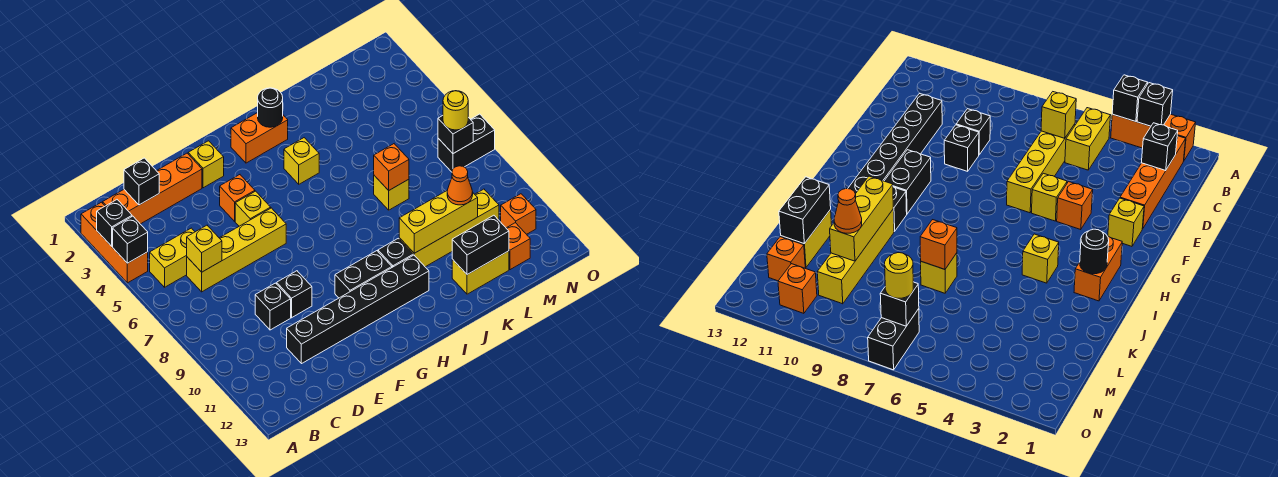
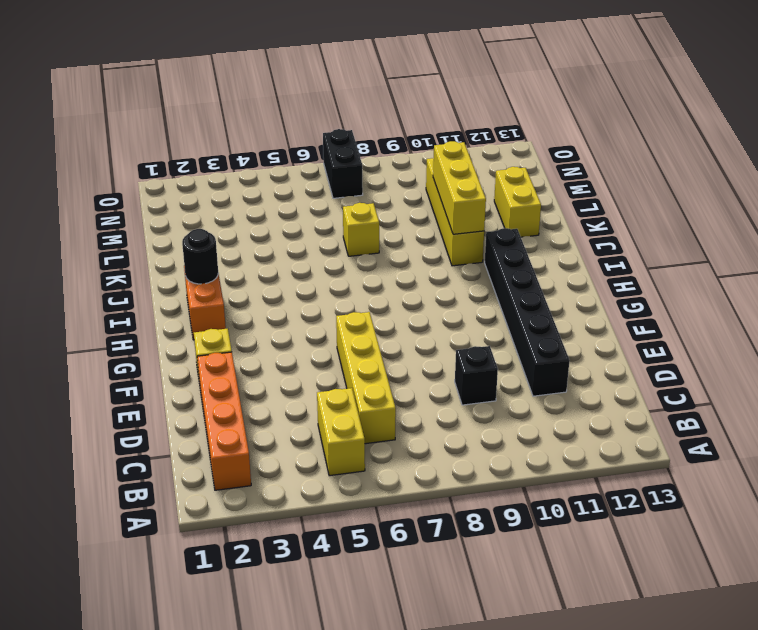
none -> orange 1x3 brick [81,202,148,283]
none -> black 1x1 brick [277,271,312,318]
none -> orange 1x1 brick [220,175,255,221]
none -> yellow 1x1 brick [235,191,271,226]

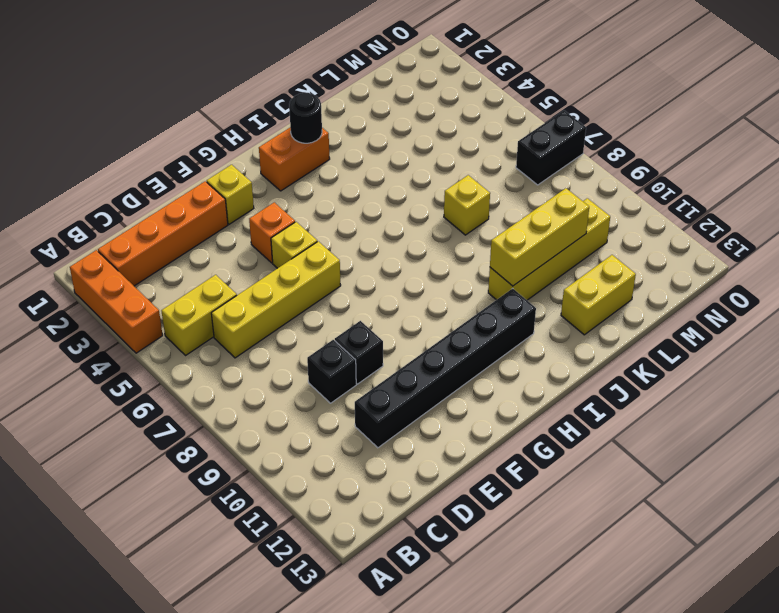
none -> black 1x2 brick [335,251,392,298]
none -> yellow 1x1 brick [284,138,319,184]
none -> black 1x1 brick [378,238,413,267]
none -> orange 1x1 brick [506,223,530,270]

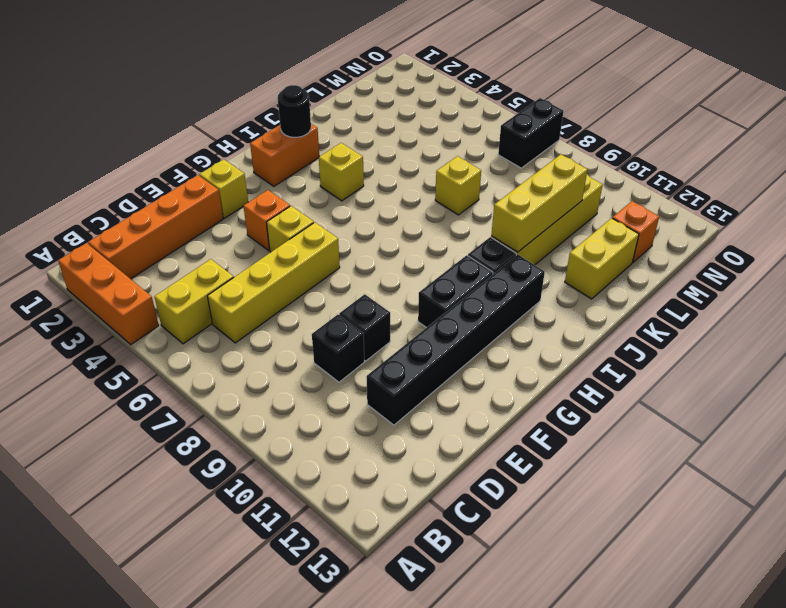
none -> orange 1x1 brick [501,194,536,234]
none -> black 1x1 brick [97,200,132,246]
none -> black 1x1 brick [113,216,148,263]
none -> black 1x1 brick [124,158,159,205]

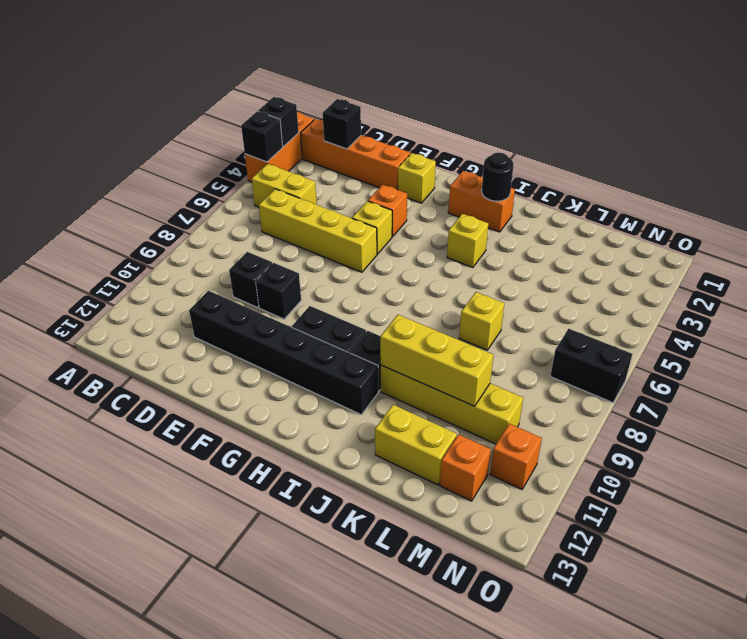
none -> yellow 1x1 brick [187,225,222,272]
none -> orange 1x1 brick [374,144,409,190]
none -> black 1x2 brick [452,215,509,275]
none -> black 1x1 brick [438,116,473,154]

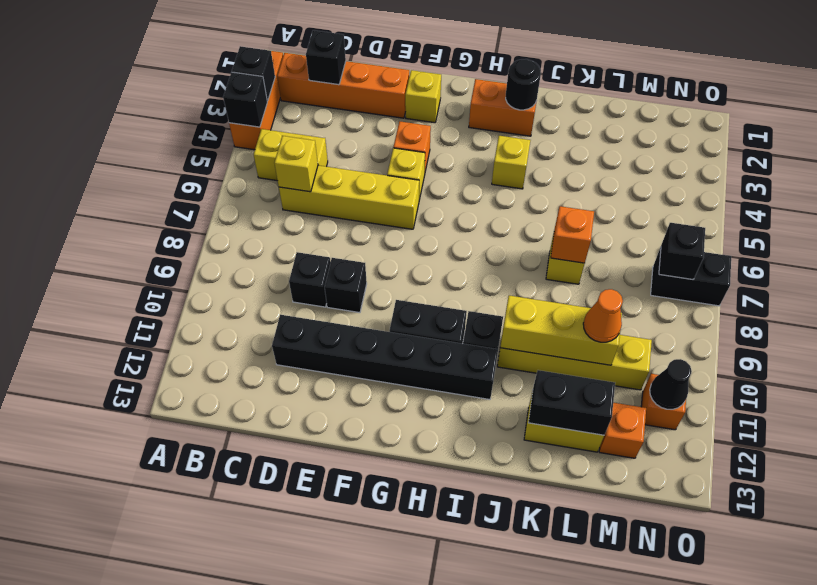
black 1x1 cone [650,359,692,409] -> none
none -> yellow 1x1 round brick [443,91,468,130]

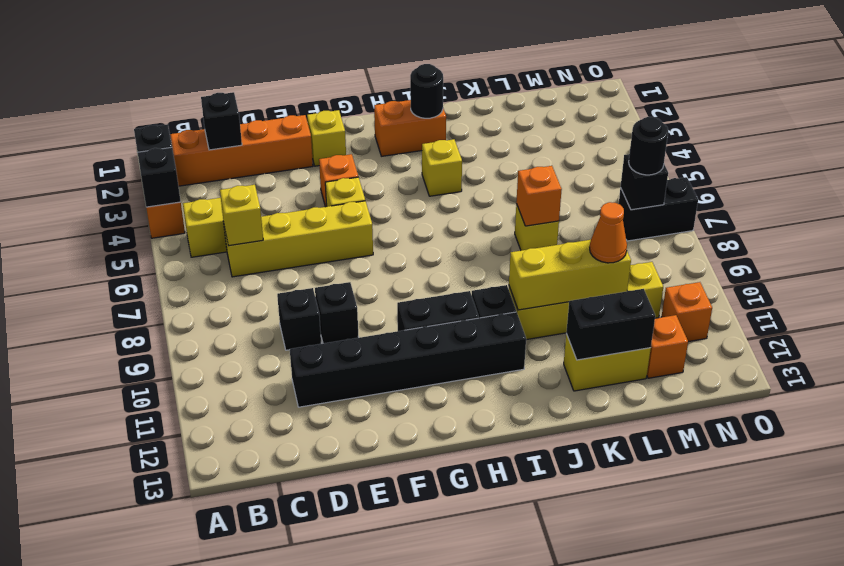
black 1x1 round brick [629,117,668,175] -> yellow 1x1 round brick [443,91,468,130]

